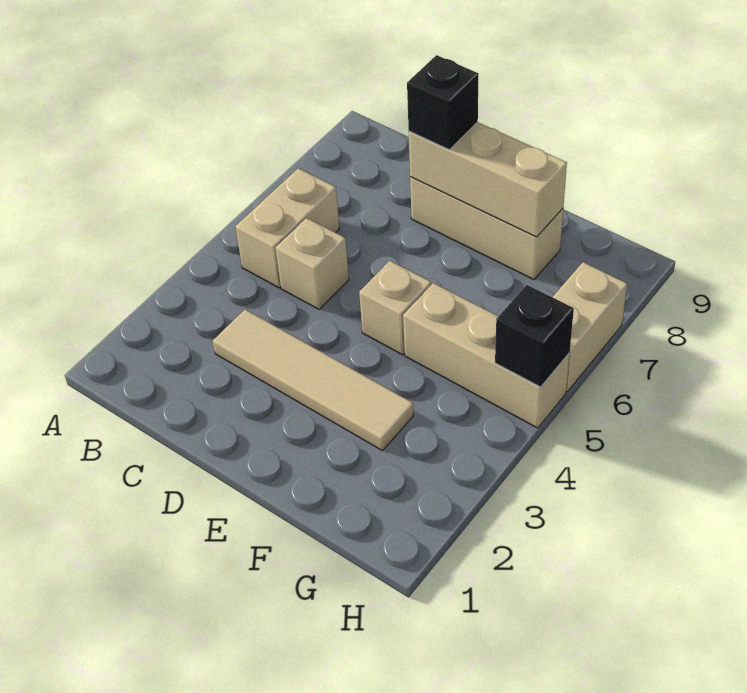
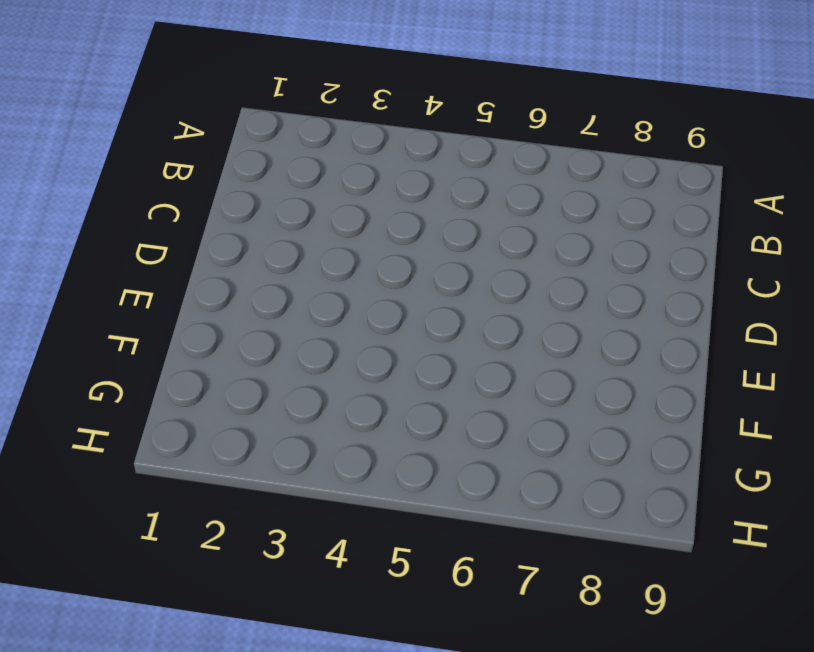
none -> tan 1x2 brick [235,168,340,288]
none -> tan 1x4 tile [213,310,414,450]

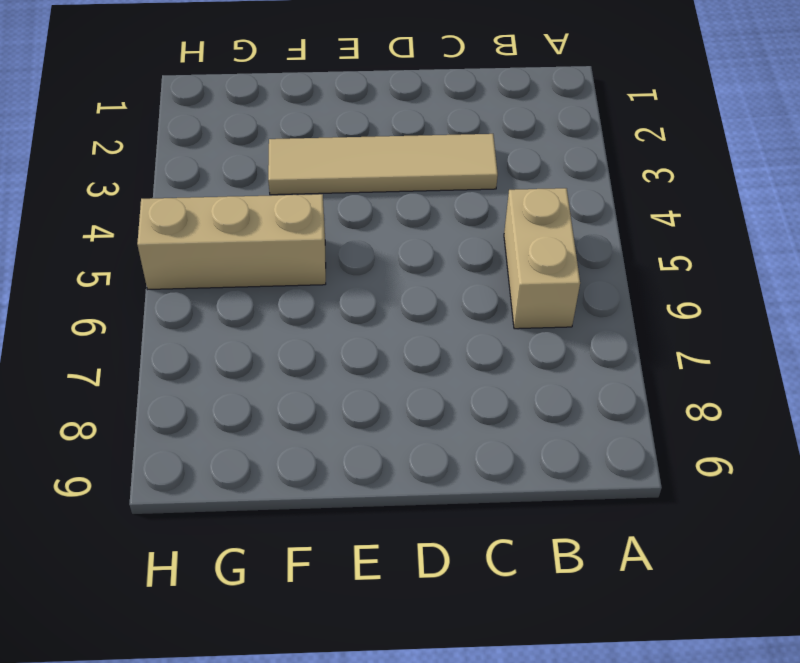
none -> tan 1x1 brick [276,218,349,309]
none -> tan 1x3 brick [410,177,563,280]

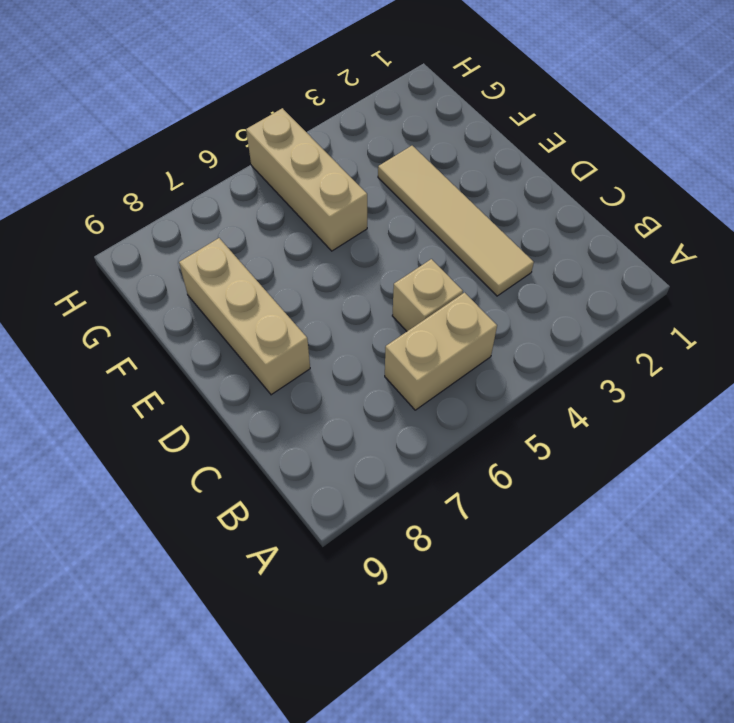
none -> tan 1x1 brick [359,261,431,355]
none -> tan 1x2 brick [553,262,627,392]

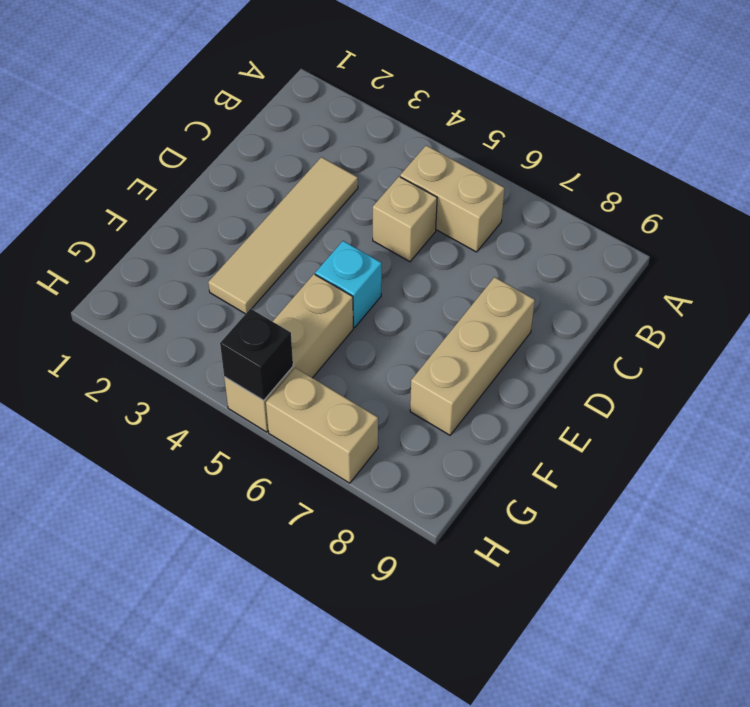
cyan 1x1 brick [315,241,382,327] -> tan 1x1 brick [359,261,431,355]
none -> tan 1x3 brick [409,122,567,237]
none -> black 1x1 brick [407,55,478,150]

